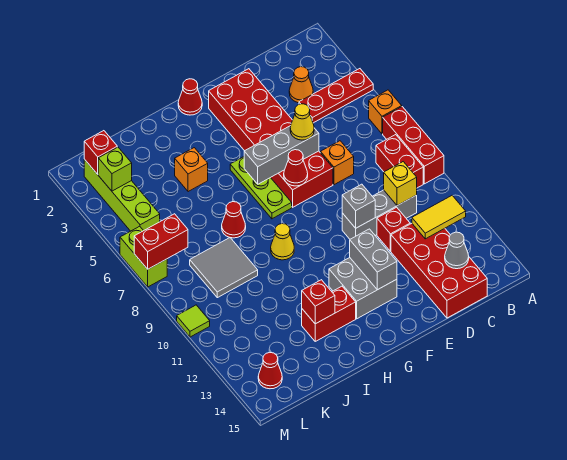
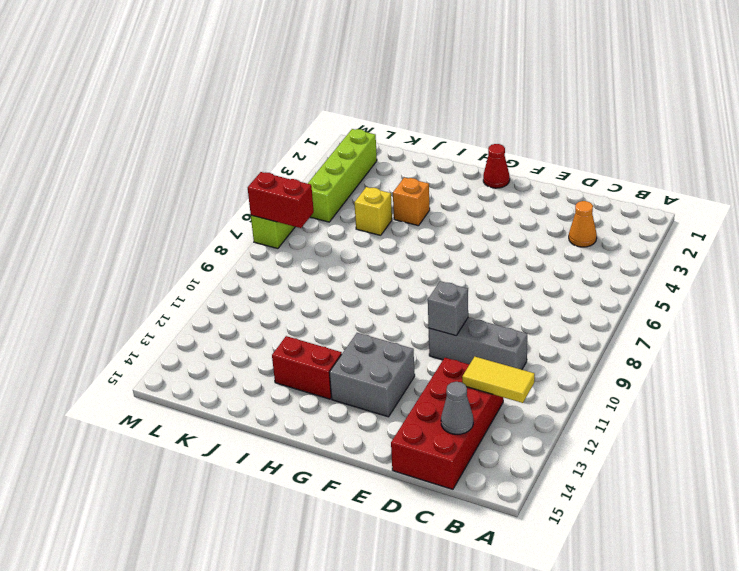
yellow 1x1 brick [354,187,392,235] -> yellow 1x1 brick moved to [384,162,417,205]
none -> red 1x3 plate [299,69,373,123]
none -> orange 1x1 brick [369,90,402,134]
none -> red 1x3 brick [383,107,444,184]
none -> red 1x2 brick [376,135,423,188]

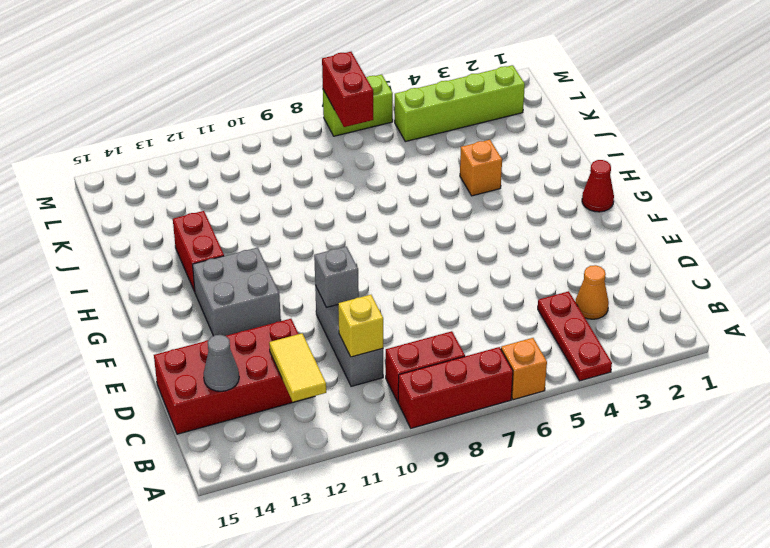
none -> orange 1x1 brick [321,141,354,185]
none -> red 1x1 brick [377,207,410,251]
none -> red 2x6 brick [209,69,333,207]
none -> lime 1x3 plate [230,157,292,219]

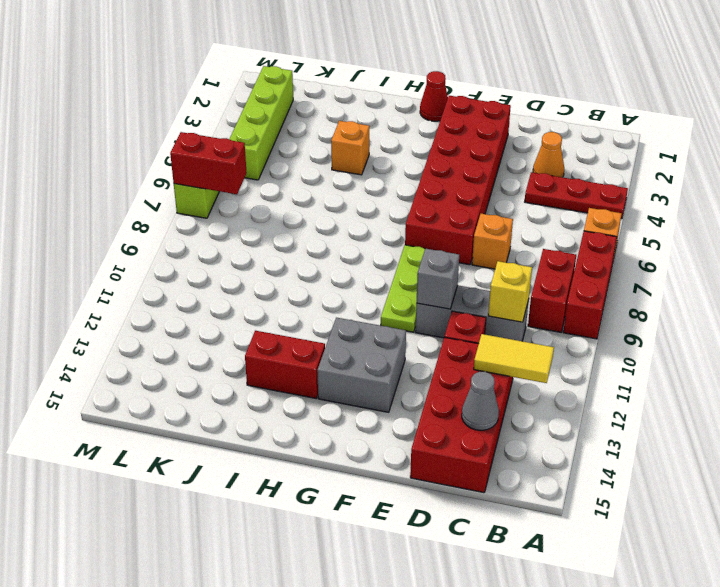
lime 1x3 plate [381,245,425,332] -> lime 1x3 plate moved to [230,157,292,219]
none -> yellow 1x1 cone [271,224,294,260]
none -> red 1x1 cone [222,202,246,238]
none -> grey 2x2 tile [190,238,258,298]
none -> red 1x1 cone [258,353,282,389]

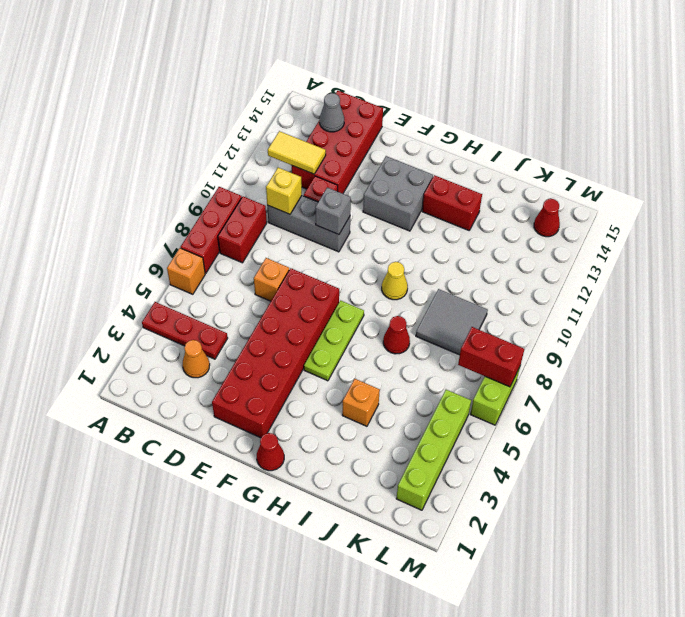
none -> lime 1x1 tile [177,305,210,337]
none -> grey 1x3 brick [244,126,319,184]
none -> red 1x1 cone [284,150,308,186]
none -> grey 1x2 brick [350,229,397,290]

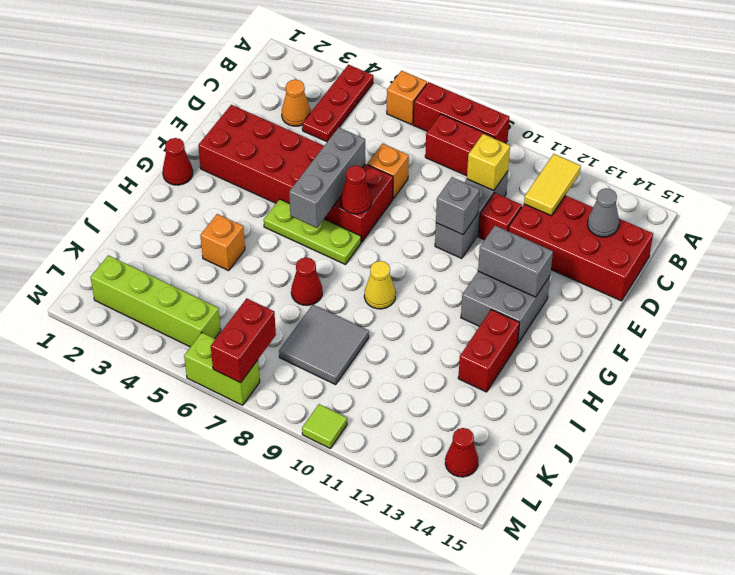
none -> red 1x1 brick [302,280,335,324]
none -> red 1x1 brick [84,131,117,174]
none -> lime 1x1 brick [98,147,132,191]
none -> yellow 1x1 cone [290,104,314,140]

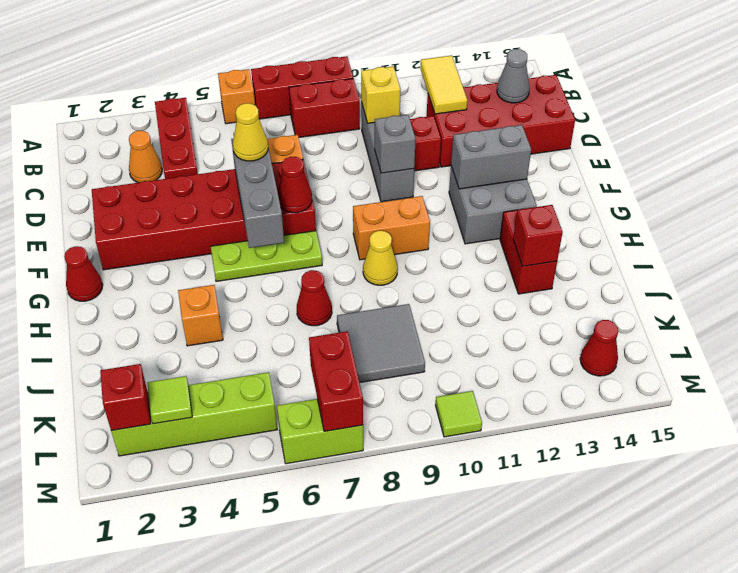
orange 1x2 brick [353,196,430,260] -> none
lime 1x1 tile [147,376,192,424] -> lime 1x1 brick [98,147,132,191]

